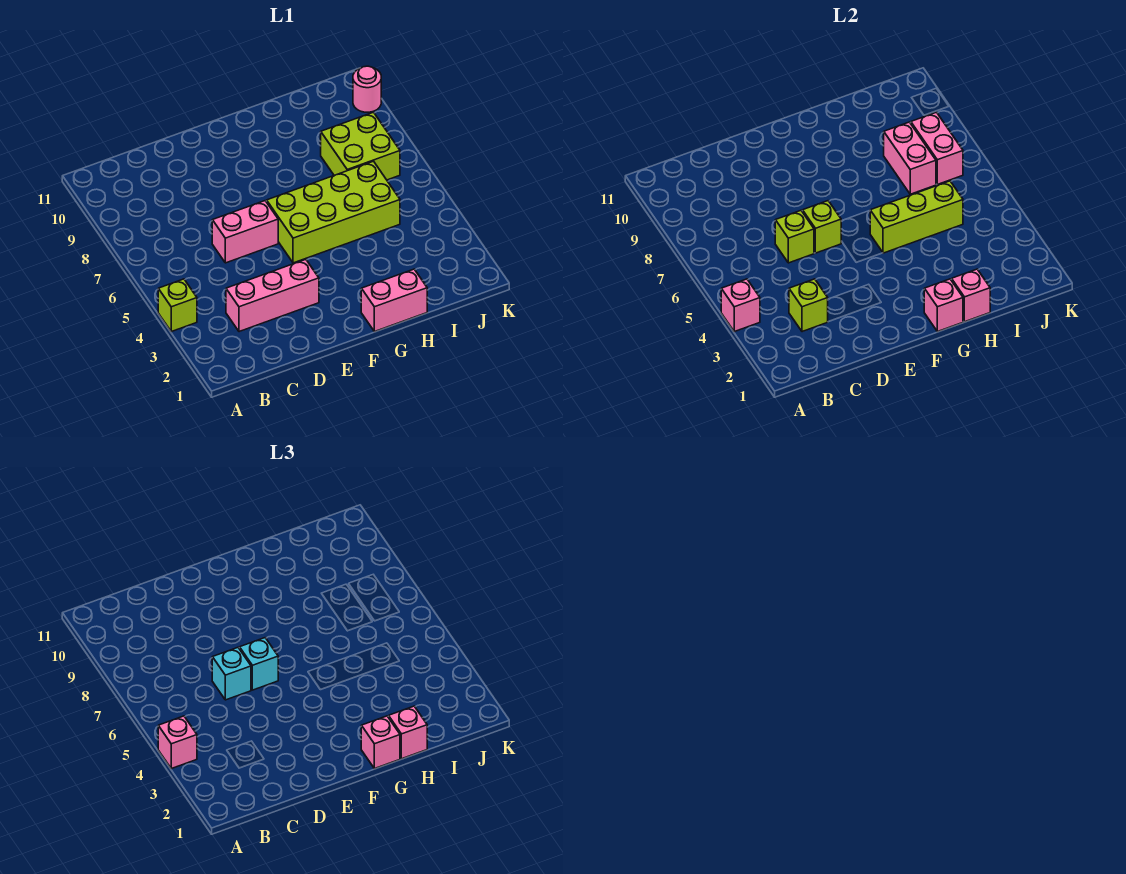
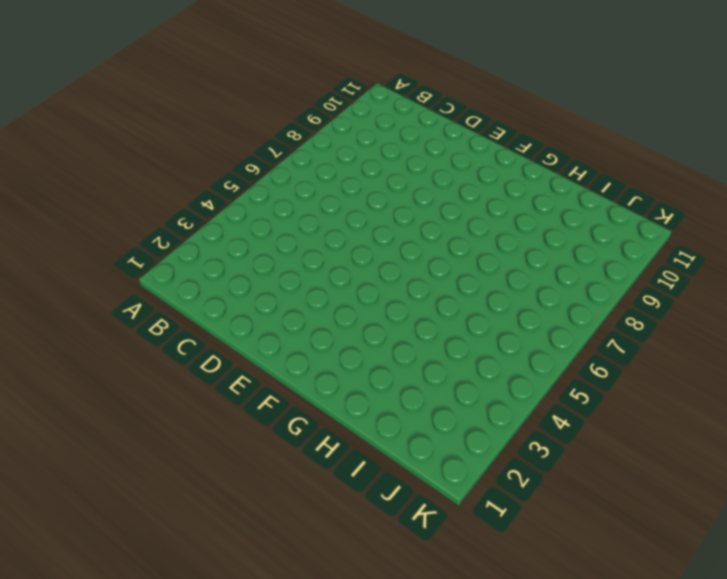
none -> lime 1x1 brick [158,279,197,332]
none -> pink 1x3 brick [226,259,319,332]
none -> pink 1x2 brick [212,201,278,263]

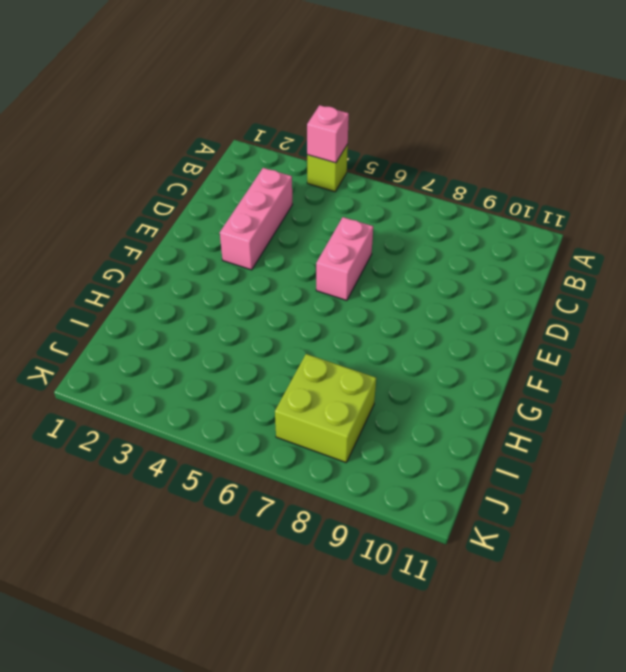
none -> lime 2x4 brick [267,161,400,263]
none -> pink 1x2 brick [361,269,427,332]
none -> pink 1x1 round brick [353,66,381,112]

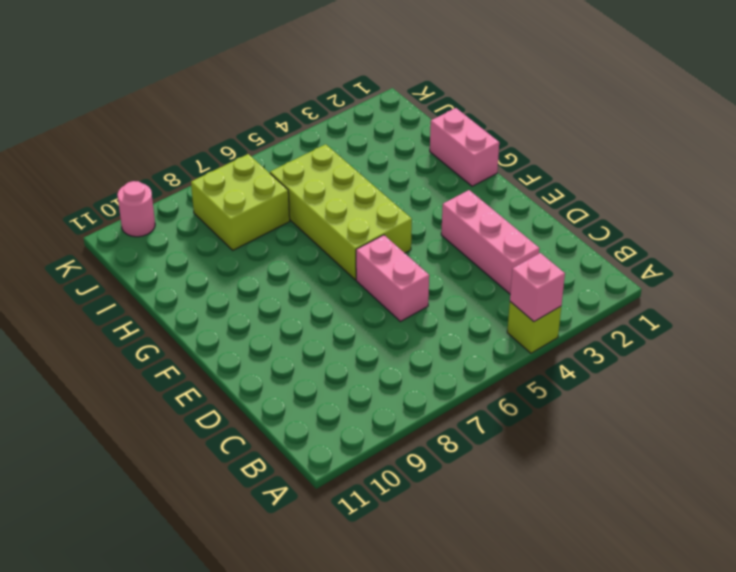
none -> lime 1x1 brick [789,279,828,332]
none -> lime 1x1 brick [775,211,814,263]
none -> lime 1x1 brick [803,201,841,253]

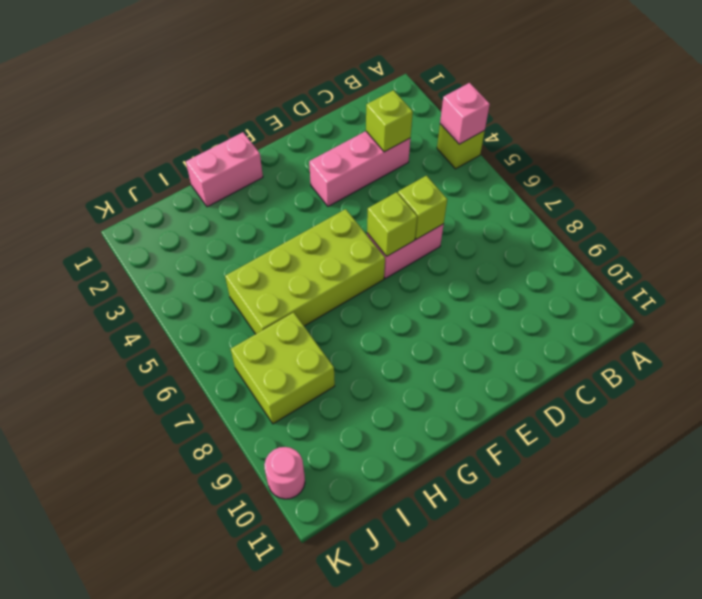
none -> pink 1x1 brick [924,279,963,332]
none -> lime 1x3 brick [870,181,963,253]
none -> pink 1x1 brick [952,269,990,322]

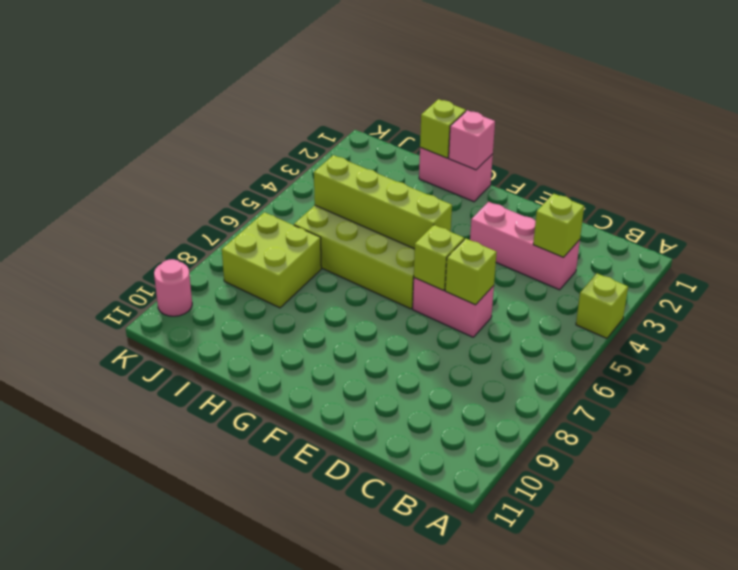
lime 1x4 brick [314,155,452,249] -> lime 1x3 brick [870,181,963,253]
lime 1x1 brick [420,99,466,158] -> pink 1x1 brick [952,269,990,322]
none -> pink 1x1 brick [721,279,760,332]
none -> pink 1x2 brick [884,122,936,194]
none -> pink 1x2 brick [911,112,963,184]

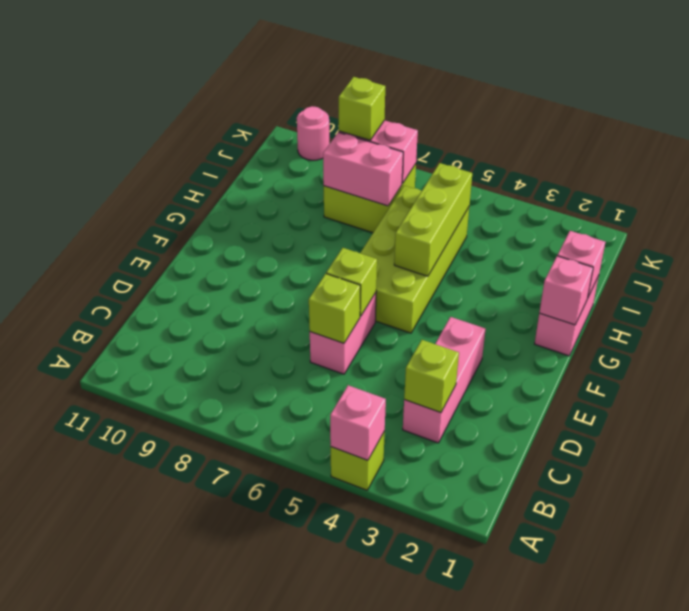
lime 1x1 brick [339,77,385,140] -> none
none -> pink 1x1 brick [158,716,197,769]
none -> cyan 1x1 brick [212,648,251,700]
none -> cyan 1x1 brick [240,638,278,690]

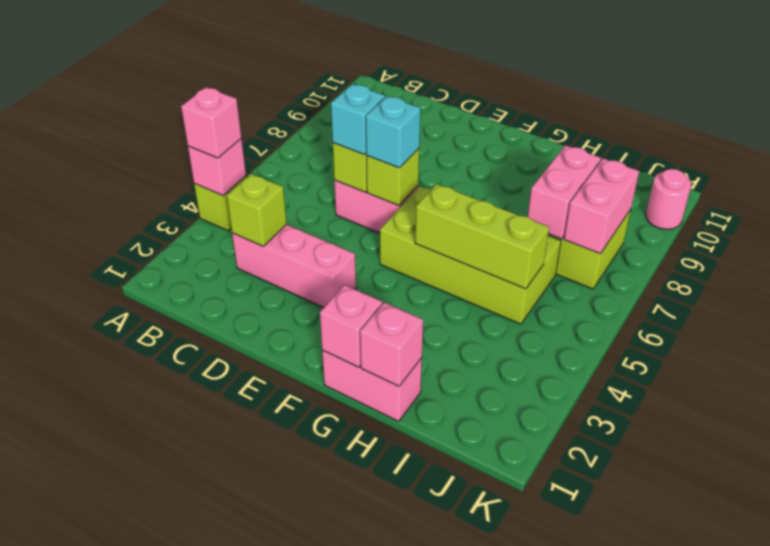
none -> pink 1x1 brick [361,716,400,769]
none -> pink 1x1 brick [389,706,427,759]

